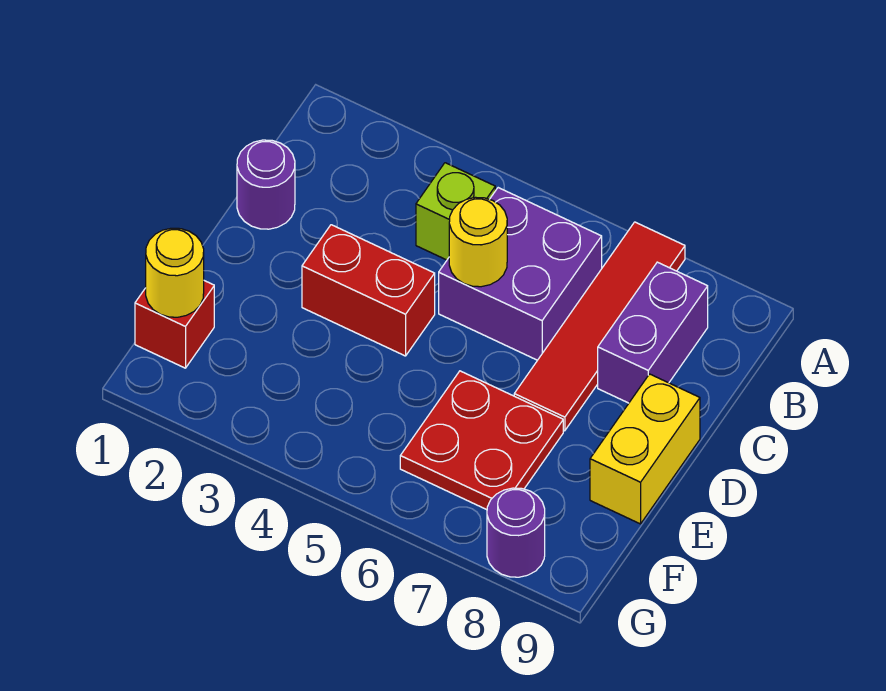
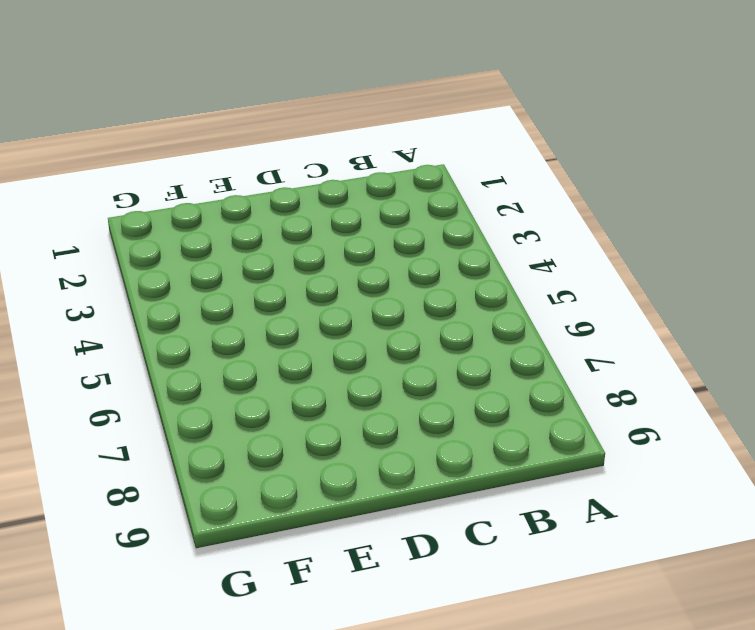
none -> red 1x4 tile [514,222,685,431]
none -> lime 1x1 brick [416,163,495,260]
none -> purple 2x2 brick [439,188,602,360]

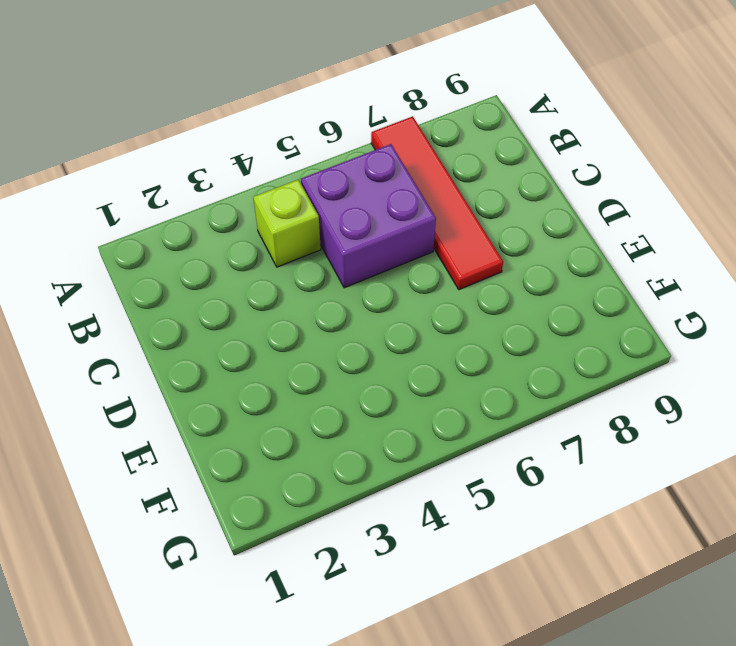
none -> purple 1x2 brick [598,262,708,403]
none -> purple 1x1 round brick [237,140,295,229]
none -> red 1x2 brick [302,225,435,356]

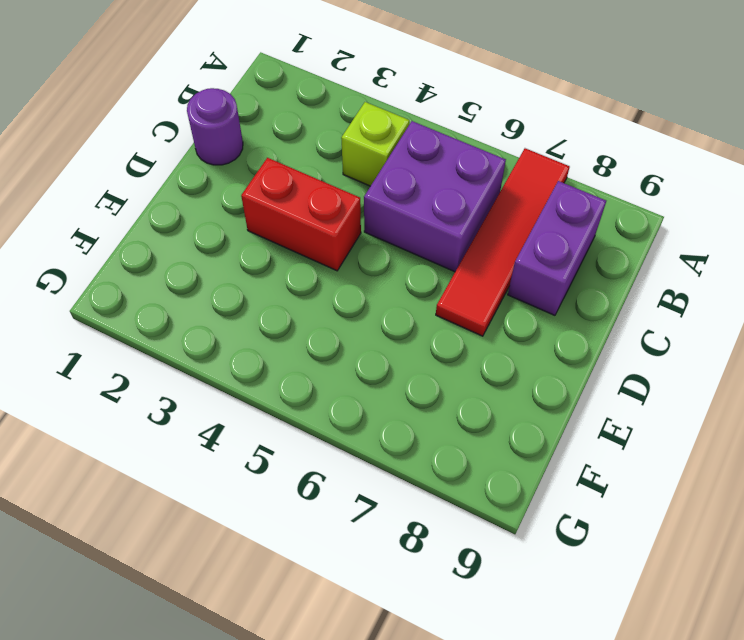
none -> yellow 1x2 brick [590,374,700,524]
none -> red 2x2 plate [400,371,563,510]
none -> red 1x1 brick [135,281,214,368]

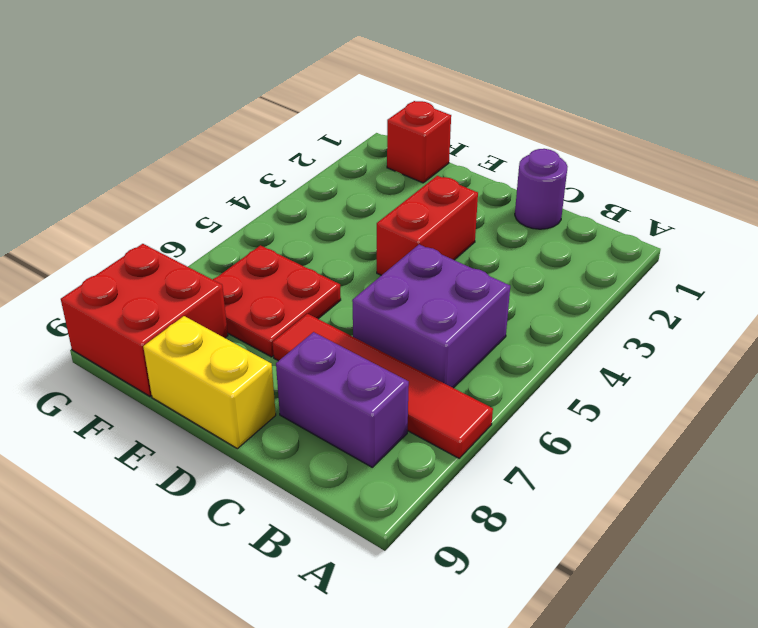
red 2x2 brick [61,244,228,396] -> purple 1x1 round brick [487,488,545,577]
none -> lime 1x1 brick [416,163,495,260]
none -> yellow 1x1 round brick [449,197,507,287]
none -> yellow 1x1 round brick [146,228,204,317]

